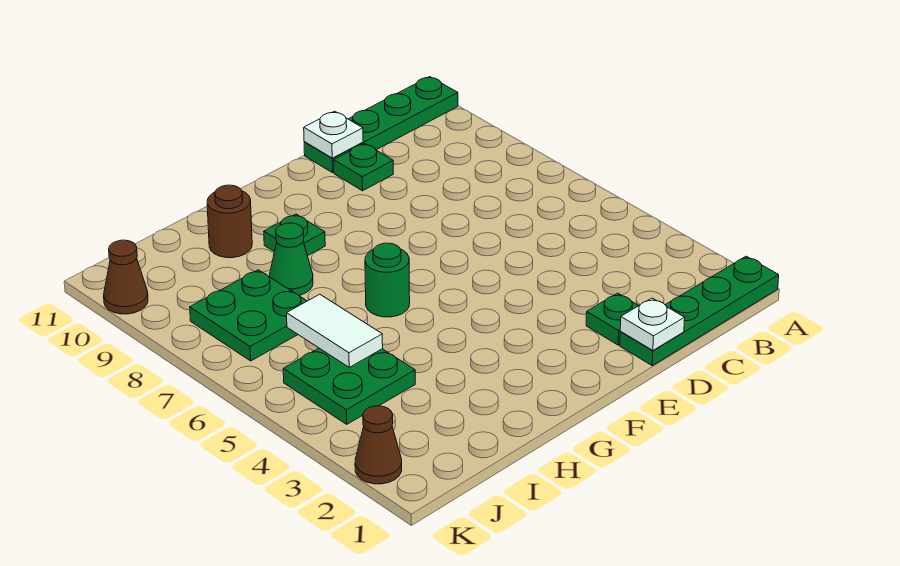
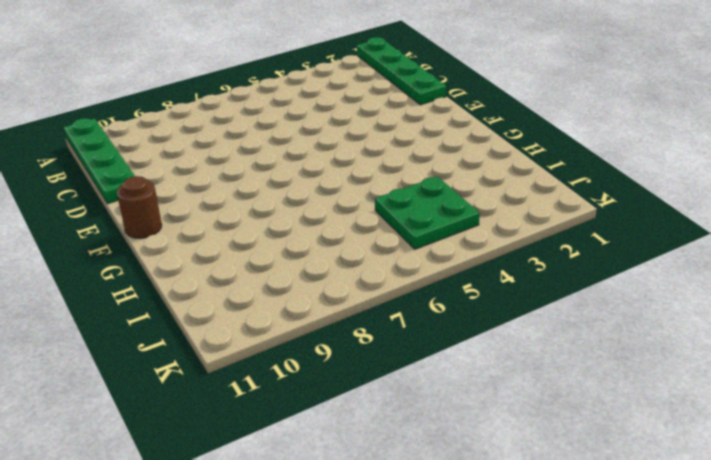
brown 1x1 round brick [117,176,162,238] -> brown 1x1 round brick moved to [207,185,252,258]
none -> green 1x1 plate [586,293,639,345]
none -> green 1x1 plate [334,143,393,191]
none -> green 1x1 round brick [365,243,410,317]

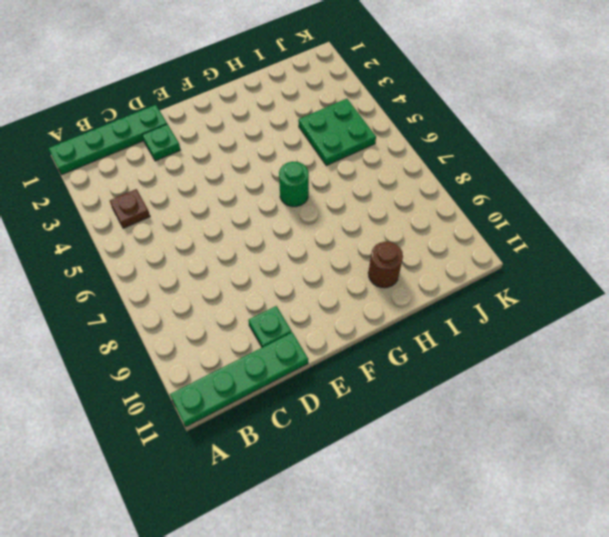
brown 1x1 plate [110,189,150,228] -> none
none -> green 1x1 plate [264,214,325,256]
none -> green 1x1 cone [269,223,313,295]
none -> green 2x2 plate [190,270,307,361]

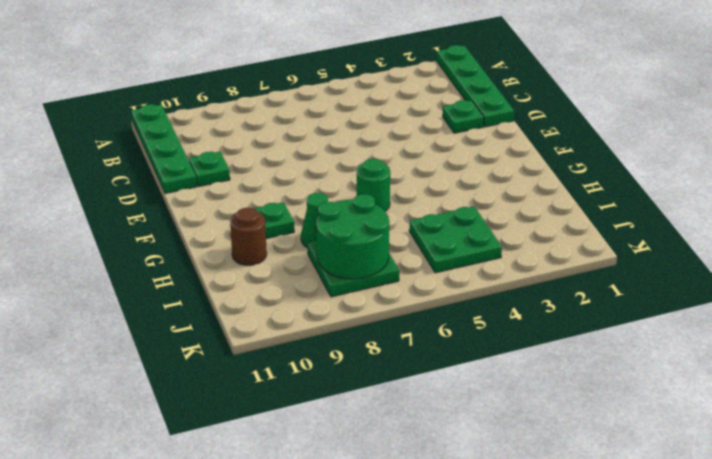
green 2x2 round brick [316,194,389,279] -> none
none -> brown 1x1 cone [355,406,402,484]
none -> brown 1x1 cone [104,240,148,314]
none -> white 1x1 plate [620,298,685,351]

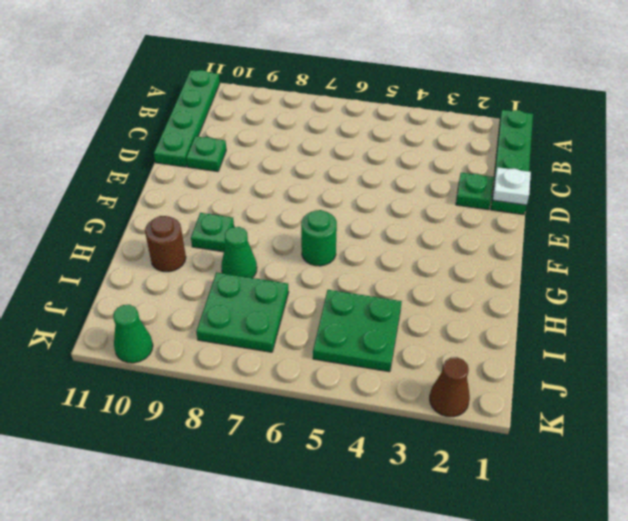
green 1x1 cone [113,305,153,363] -> brown 1x1 cone [104,240,148,314]
none -> white 1x1 plate [304,111,363,158]
none -> white 1x2 tile [287,294,383,367]

